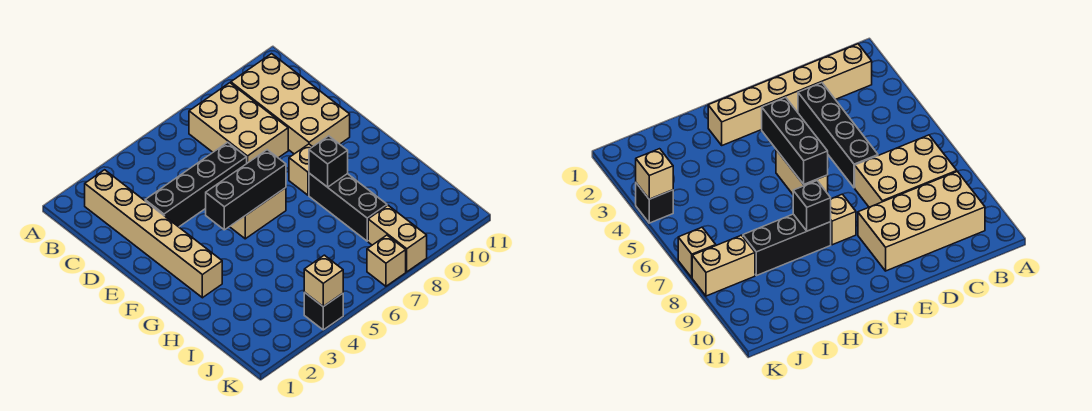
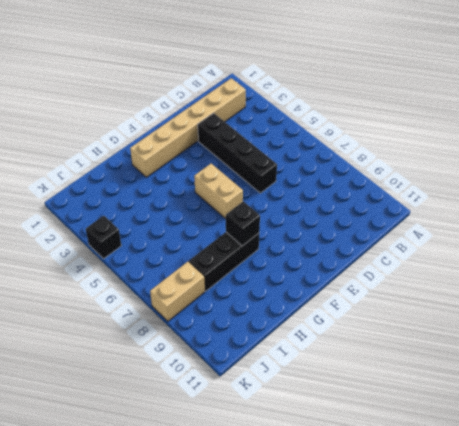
none -> tan 2x3 brick [189,83,288,163]
none -> tan 2x4 brick [231,54,350,154]
none -> tan 1x1 brick [289,144,312,195]

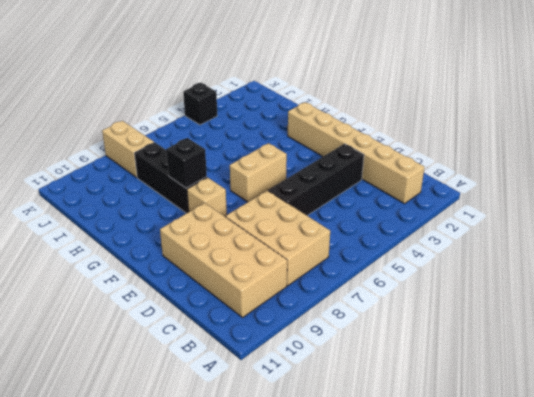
none -> tan 1x1 brick [367,235,406,286]
none -> black 1x3 brick [206,150,286,230]
none -> tan 1x1 brick [304,255,343,307]

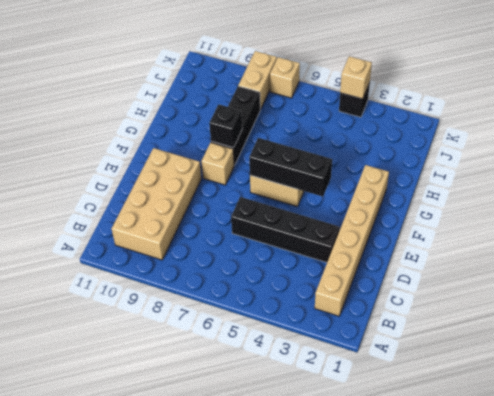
none -> tan 2x3 brick [189,83,288,163]

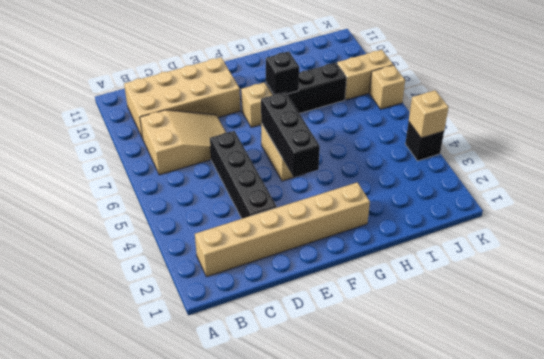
tan 2x3 slope [140,110,226,175] -> tan 2x3 brick [189,83,288,163]

